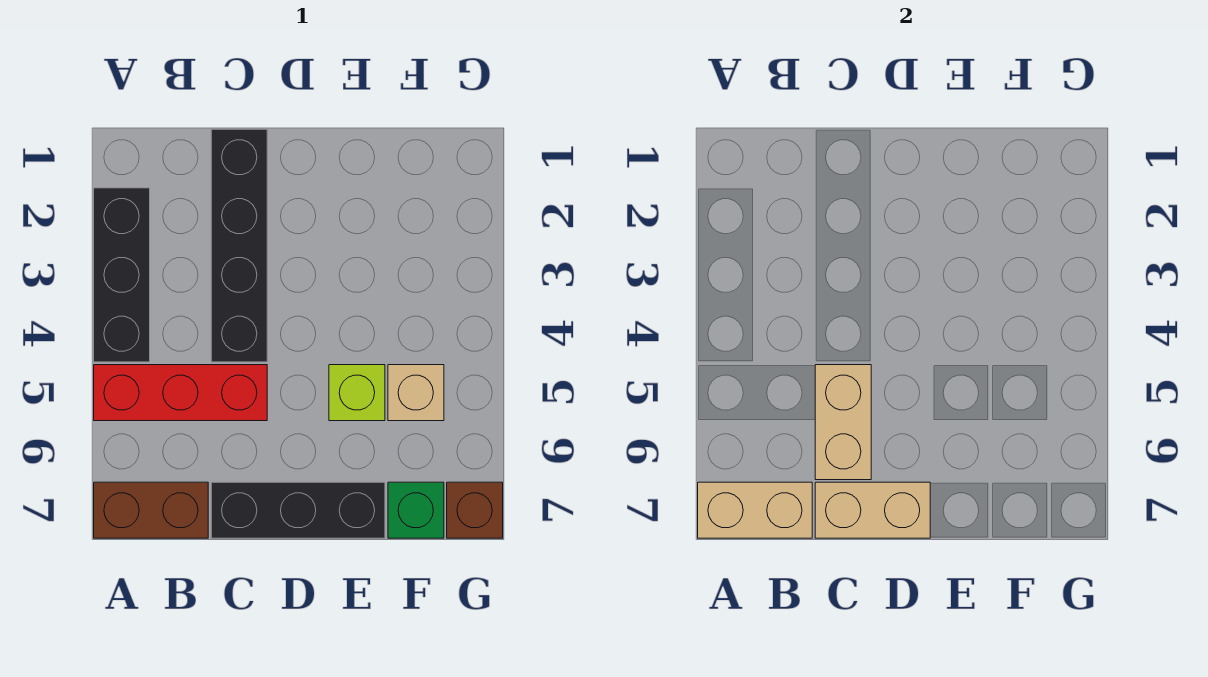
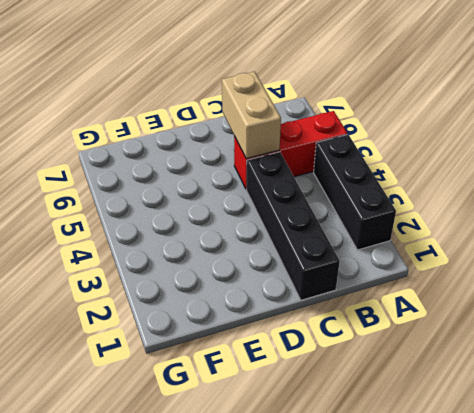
none -> brown 1x2 brick [94,482,208,538]
none -> black 1x3 brick [211,482,385,538]
none -> lime 1x1 brick [329,365,385,421]

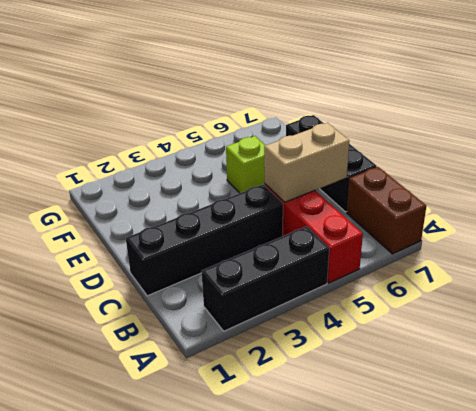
none -> tan 1x1 brick [388,365,444,421]
none -> green 1x1 brick [388,482,444,538]
none -> brown 1x1 brick [447,482,503,538]

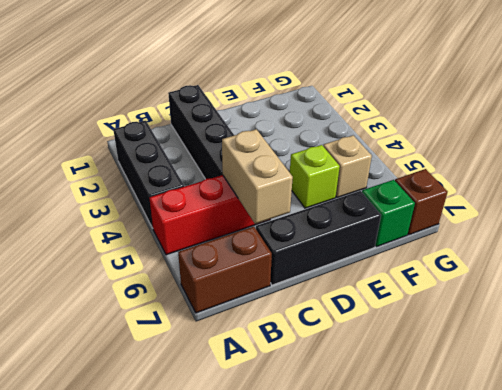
none -> tan 1x2 brick [698,482,812,538]
none -> tan 1x2 brick [815,482,930,538]

